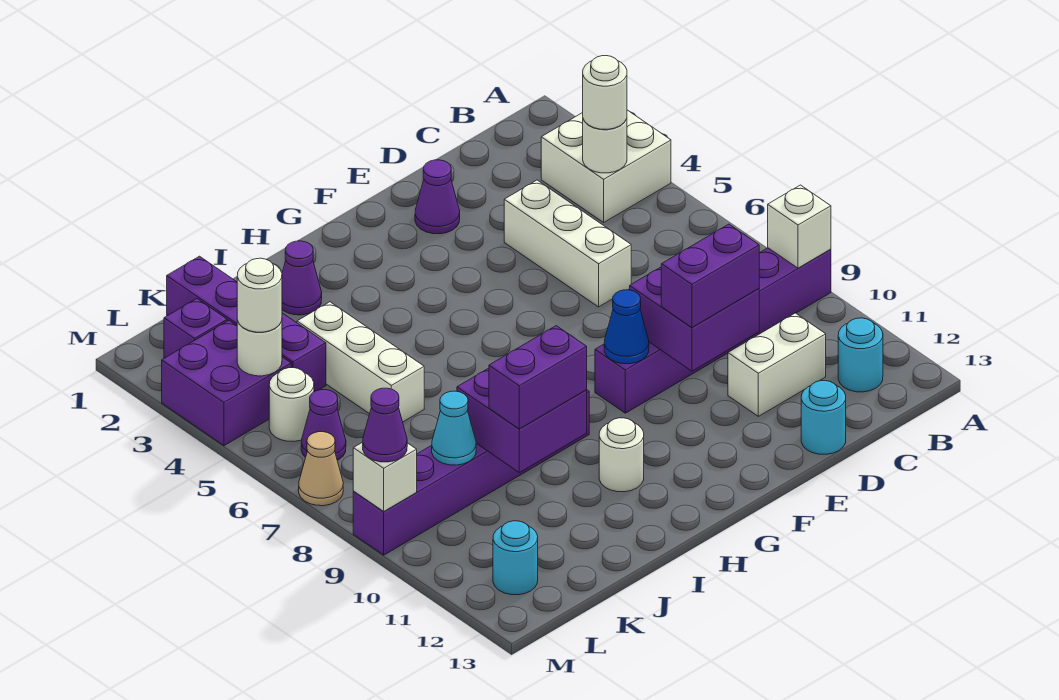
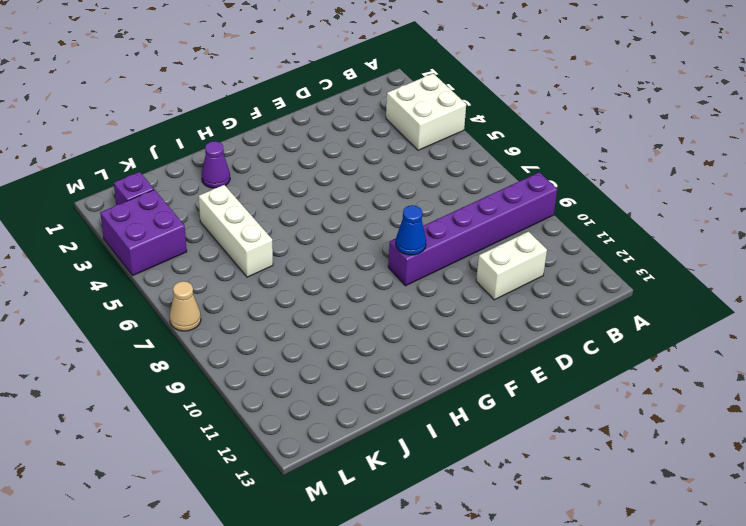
none -> cyan 1x1 round brick [838,318,883,392]
none -> white 1x3 brick [504,180,631,307]
none -> cyan 1x1 round brick [801,381,846,454]
none -> purple 1x1 cone [415,160,460,234]

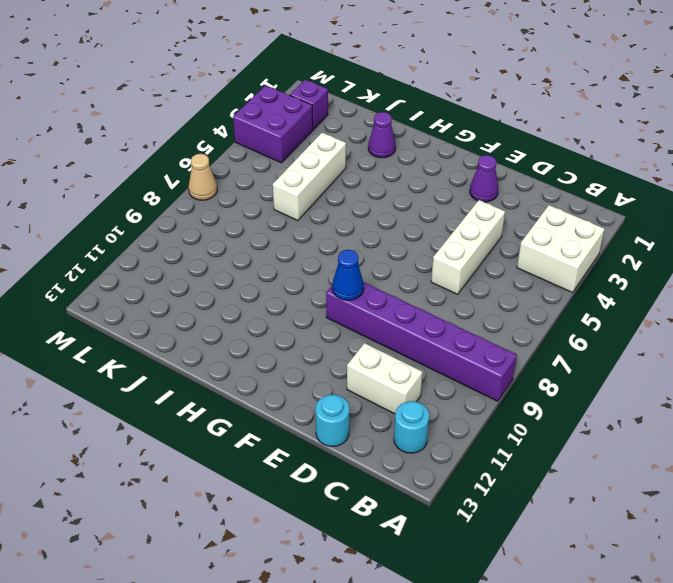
none -> purple 1x6 brick [353,390,589,555]
none -> white 1x1 round brick [599,418,644,492]
none -> purple 1x4 brick [167,256,326,392]
none -> white 1x1 round brick [269,368,314,441]

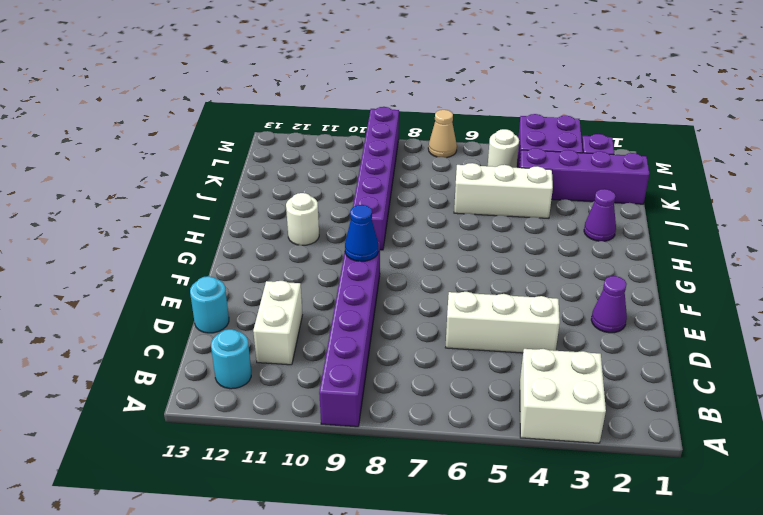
none -> purple 1x1 cone [301,390,346,460]
none -> cyan 1x1 round brick [493,521,538,595]
none -> white 1x1 brick [768,185,831,268]
none -> white 1x1 round brick [583,119,627,173]

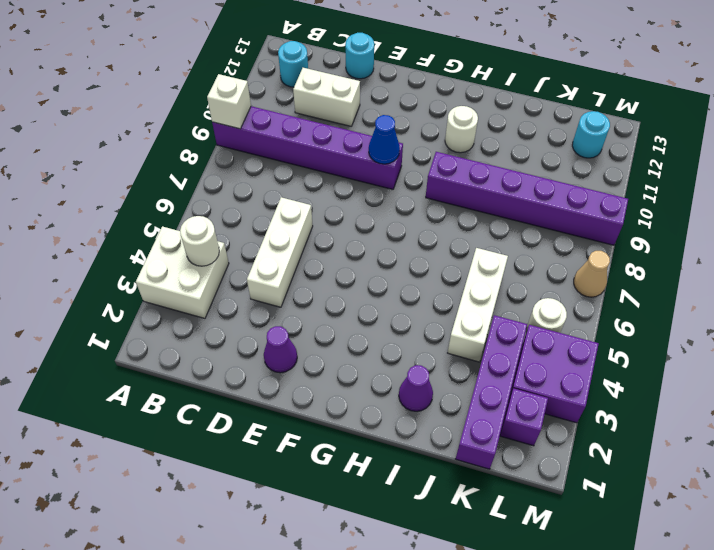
none -> purple 1x1 cone [301,390,346,460]
none -> purple 2x2 brick [630,267,759,371]
none -> purple 2x2 brick [457,368,587,472]
none -> cyan 1x1 cone [432,391,476,465]

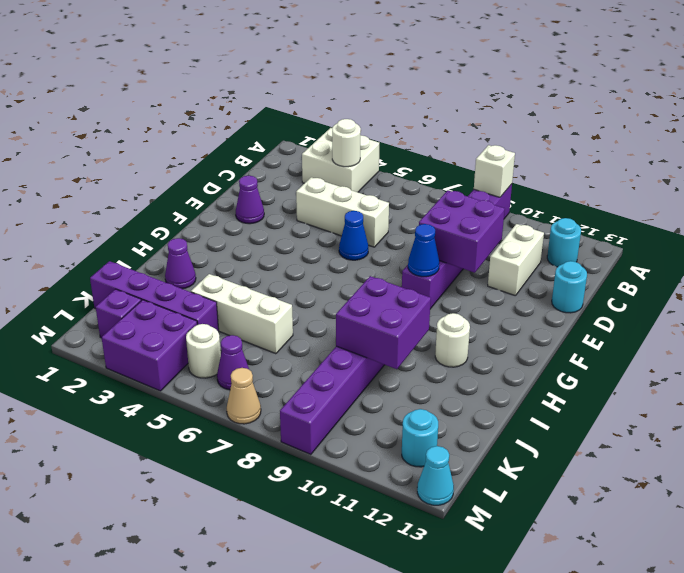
blue 1x1 cone [339,211,368,260] -> none
cyan 1x1 cone [417,446,454,505] -> cyan 1x1 cone moved to [432,391,476,465]
none -> white 1x1 round brick [237,321,282,376]
none -> white 1x1 brick [353,442,417,512]
none -> white 1x1 round brick [583,56,627,129]
none -> purple 1x2 brick [661,224,759,328]

